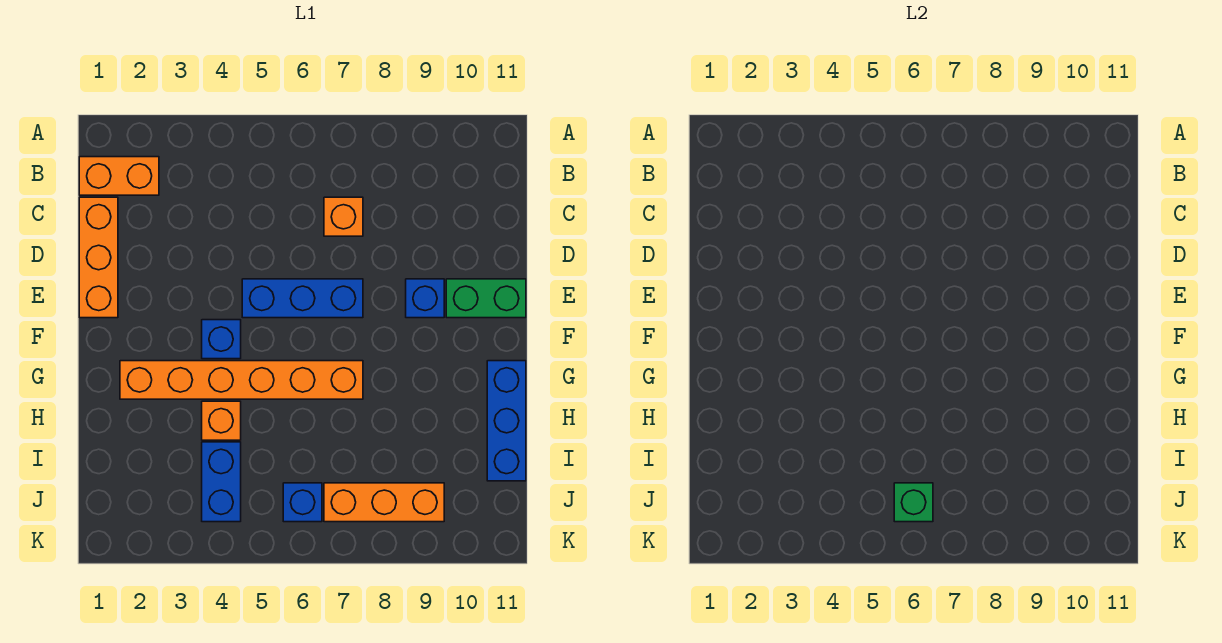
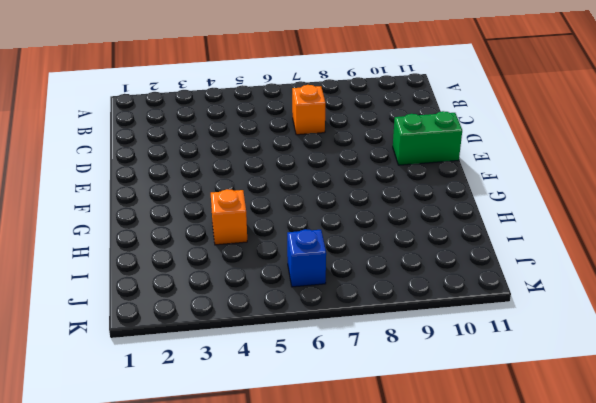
none -> orange 1x2 brick [79,157,159,195]
none -> orange 1x3 brick [79,197,118,318]
none -> blue 1x3 brick [242,279,363,318]

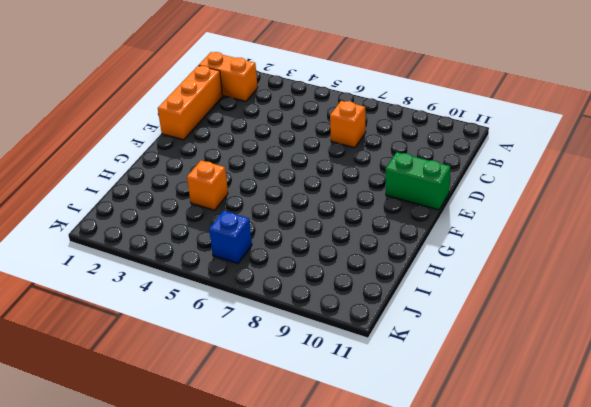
none -> blue 1x3 brick [242,279,363,318]
none -> blue 1x1 brick [406,279,444,318]
none -> blue 1x1 brick [202,320,241,359]

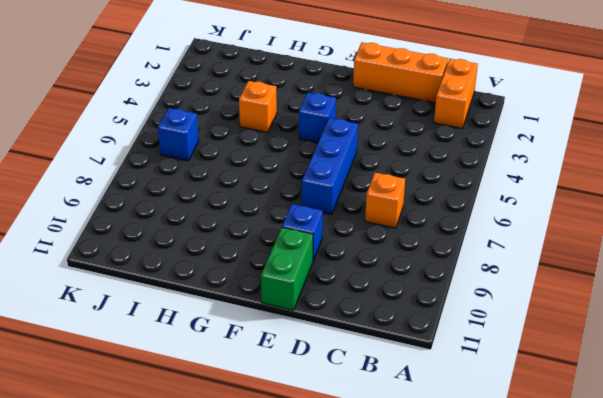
none -> orange 1x6 brick [120,361,363,399]
none -> blue 1x3 brick [487,361,526,481]
none -> blue 1x2 brick [202,442,241,522]

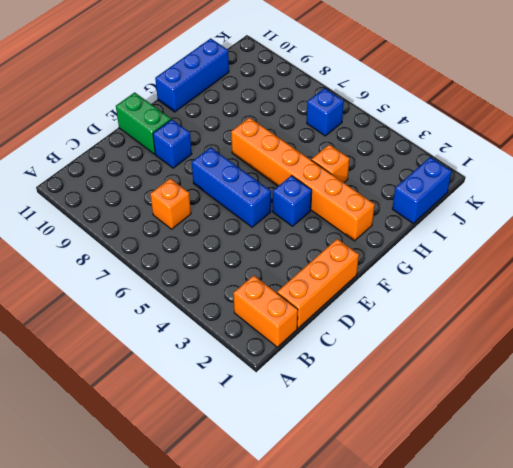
blue 1x2 brick [392,157,452,223] -> blue 1x2 brick moved to [202,442,241,522]
none -> orange 1x3 brick [324,483,444,522]
none -> green 1x1 brick [894,483,933,522]

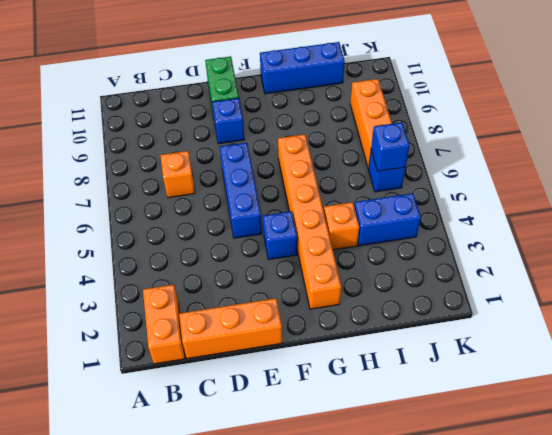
blue 1x1 brick [371,122,410,171] -> green 1x1 brick [894,483,933,522]

